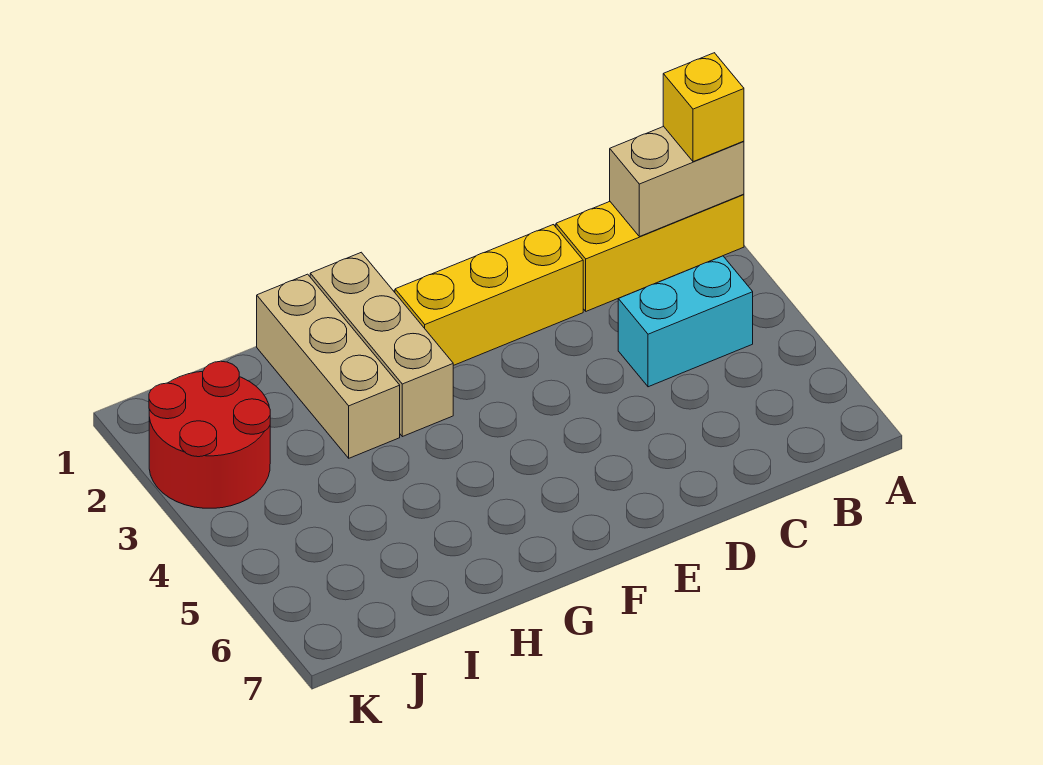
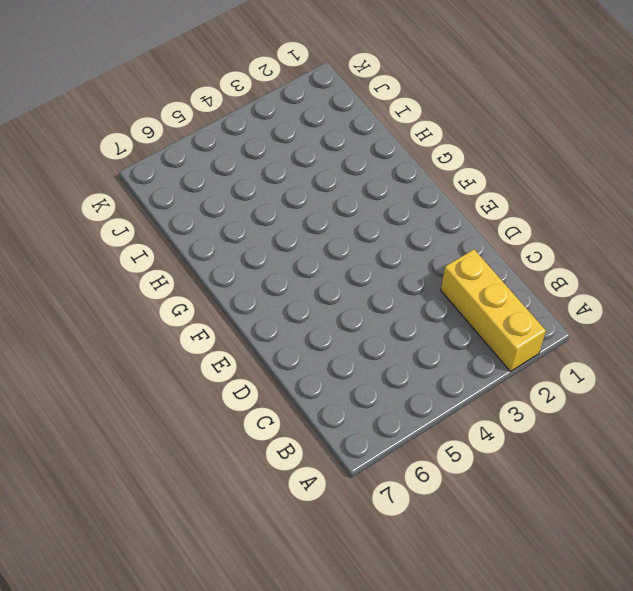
none -> cyan 1x2 brick [618,256,753,387]
none -> yellow 1x3 brick [395,225,583,366]

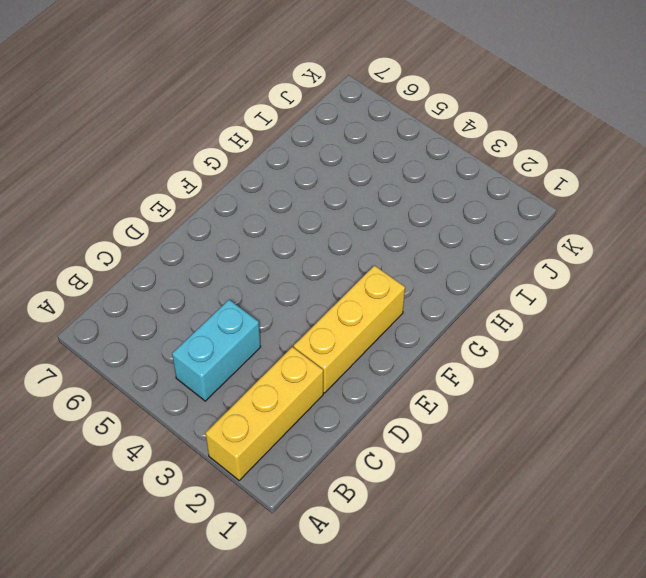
none -> tan 1x3 brick [310,252,453,437]
none -> tan 1x3 brick [257,274,400,458]

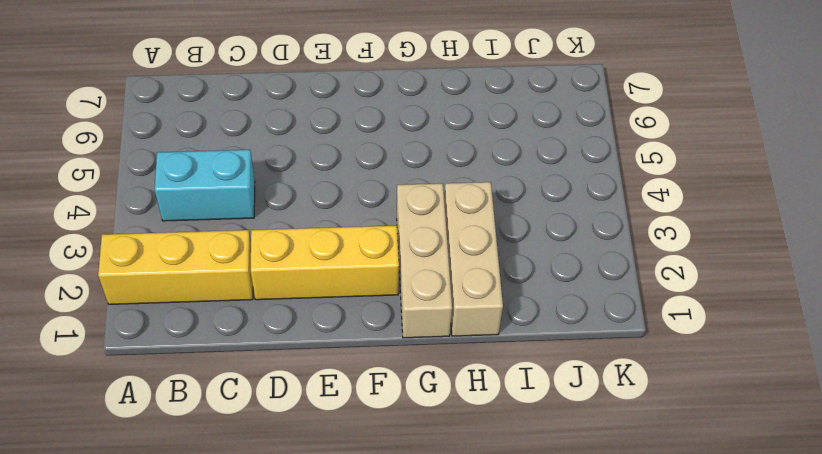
none -> red 2x2 round brick [149,361,270,508]
none -> tan 1x2 brick [610,126,744,237]

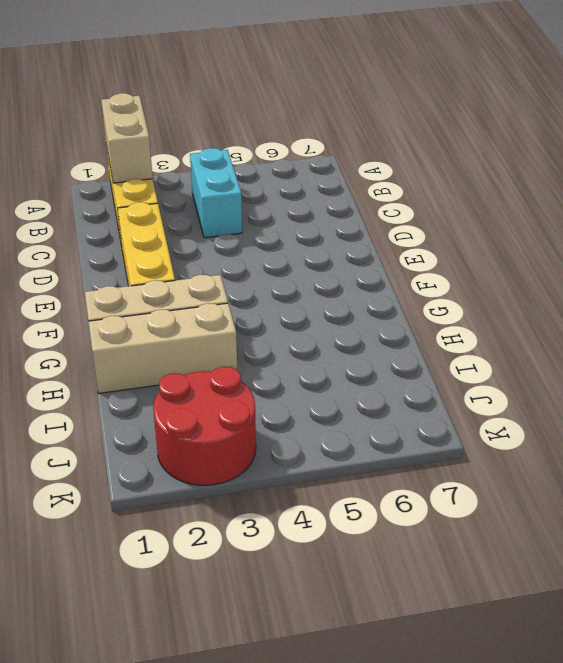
none -> yellow 1x1 brick [663,53,744,162]

